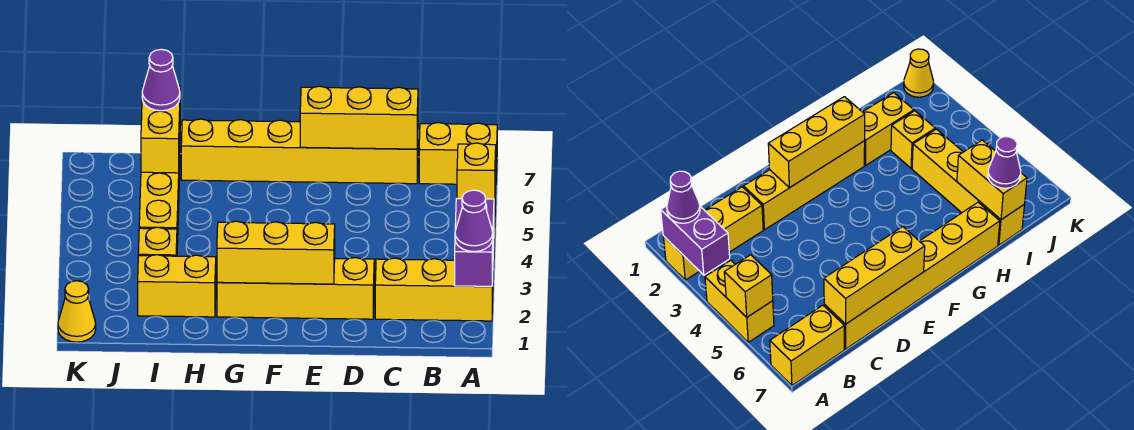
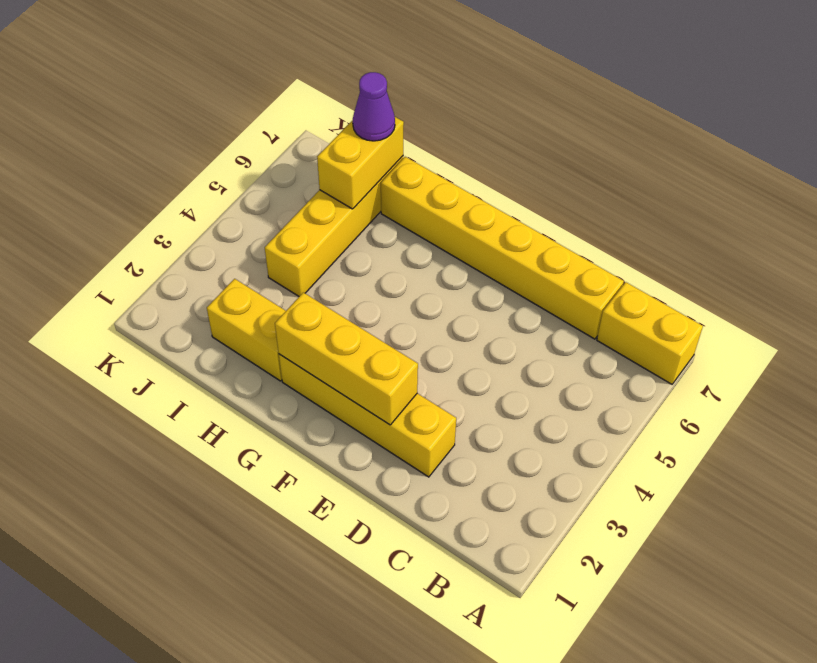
none -> yellow 1x3 brick [375,258,493,321]
none -> yellow 1x2 brick [705,260,774,342]
none -> yellow 1x1 brick [138,227,177,256]

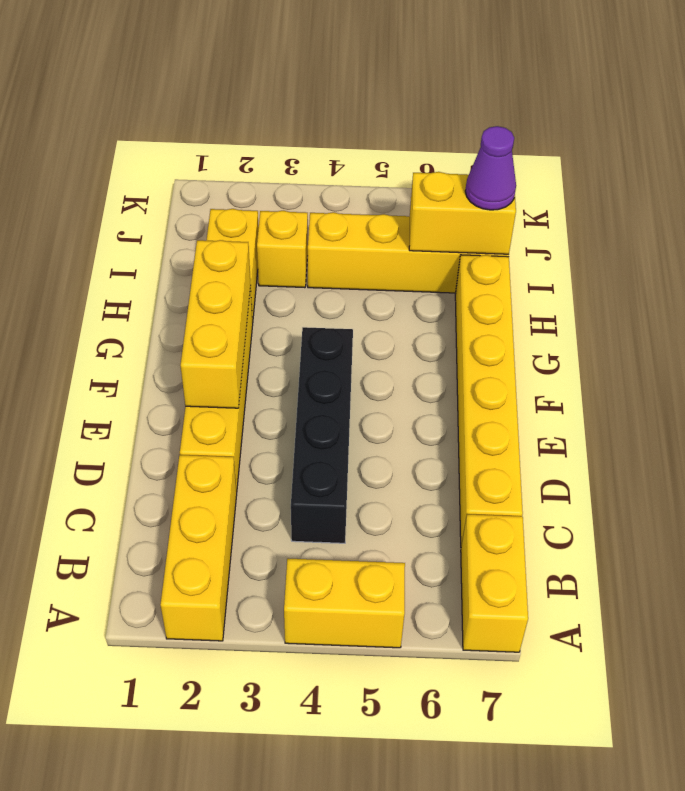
black 1x4 brick [291,327,353,543] -> none
none -> yellow 1x1 cone [58,281,96,342]
none -> purple 1x2 brick [455,199,494,286]
none -> yellow 1x1 brick [457,143,496,205]

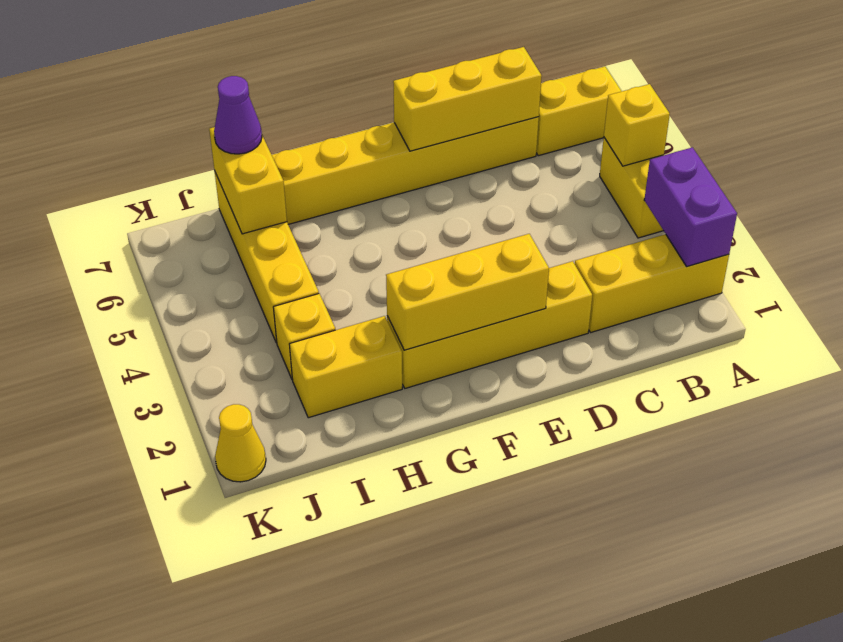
none -> purple 1x1 cone [455,190,493,252]

